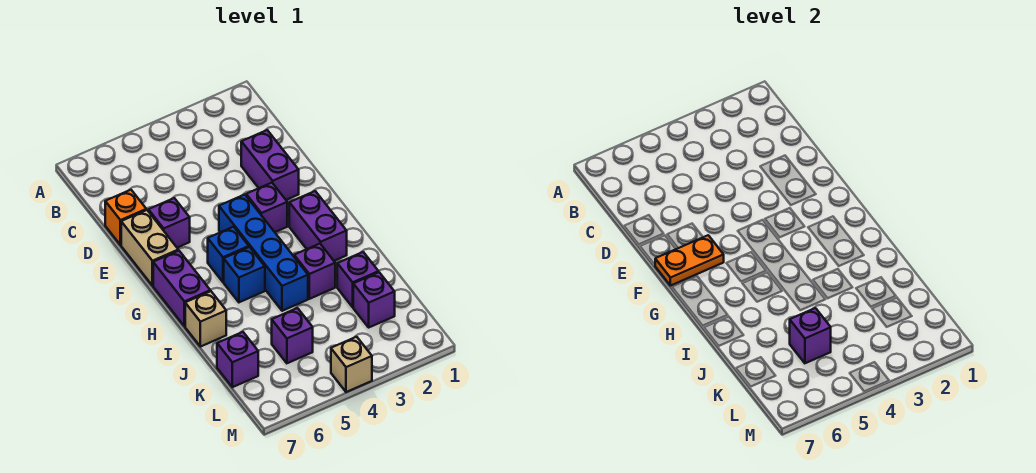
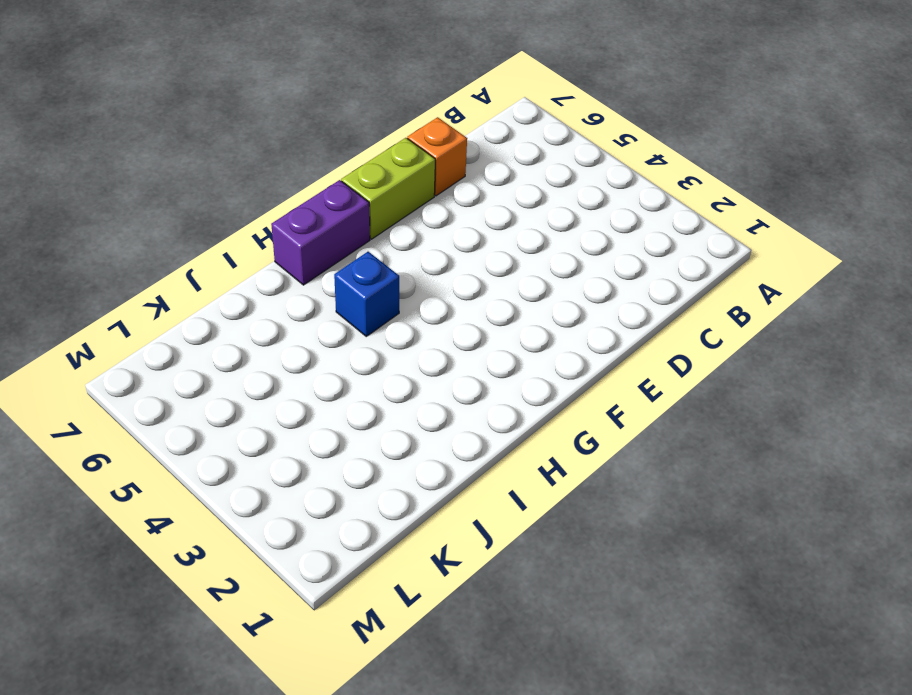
lime 1x2 brick [341,138,435,239] -> tan 1x2 brick [121,210,178,286]
none -> purple 1x2 brick [241,130,299,200]
none -> purple 1x1 brick [148,198,190,248]
none -> purple 1x1 brick [246,183,287,232]

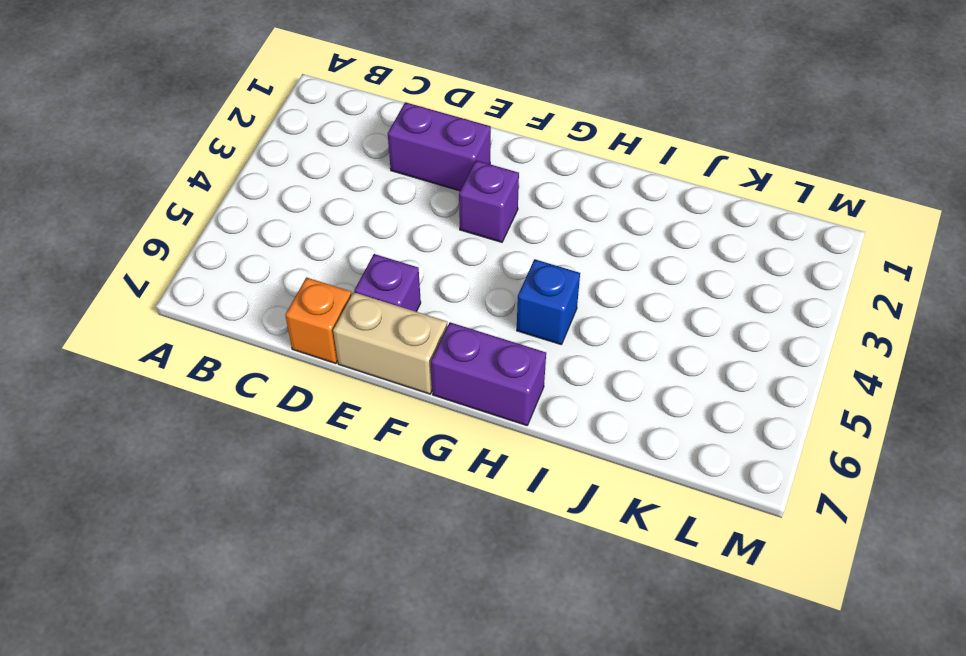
none -> blue 1x4 brick [219,195,308,311]
none -> purple 1x2 brick [289,191,347,261]
none -> blue 1x1 brick [208,227,249,282]

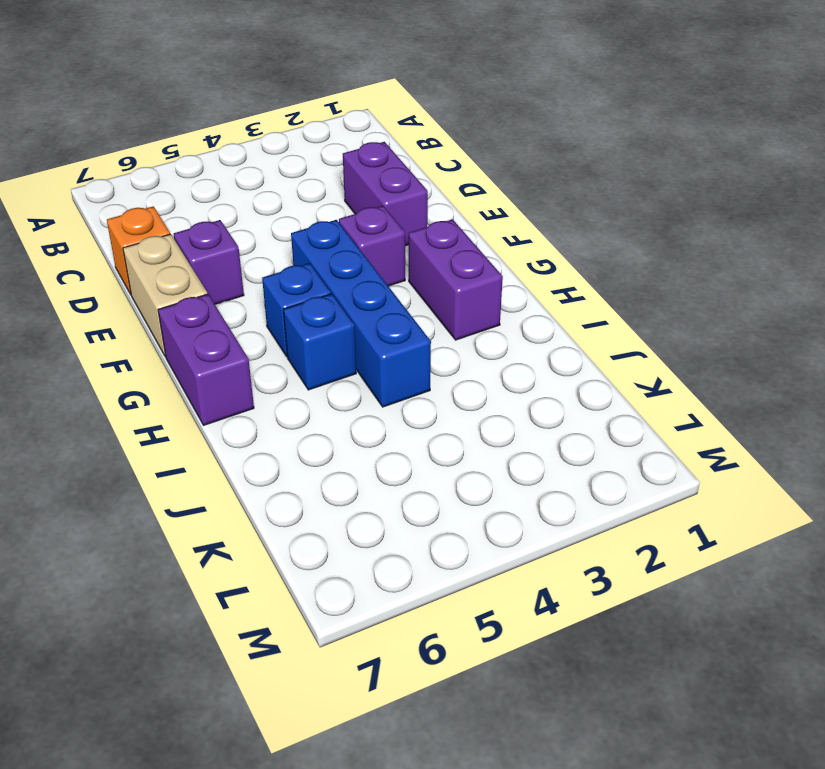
none -> purple 1x1 brick [294,244,335,299]
none -> tan 1x1 brick [185,291,226,347]
none -> purple 1x1 brick [337,252,379,307]

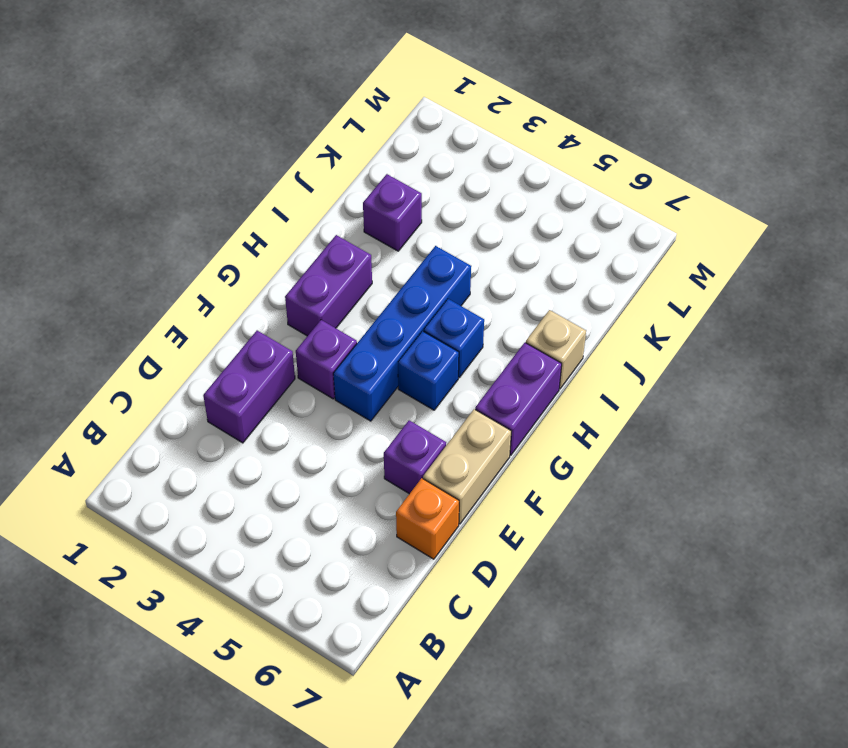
none -> purple 1x1 brick [294,244,335,299]
none -> purple 1x1 brick [353,272,395,327]
none -> purple 1x1 brick [272,308,313,363]

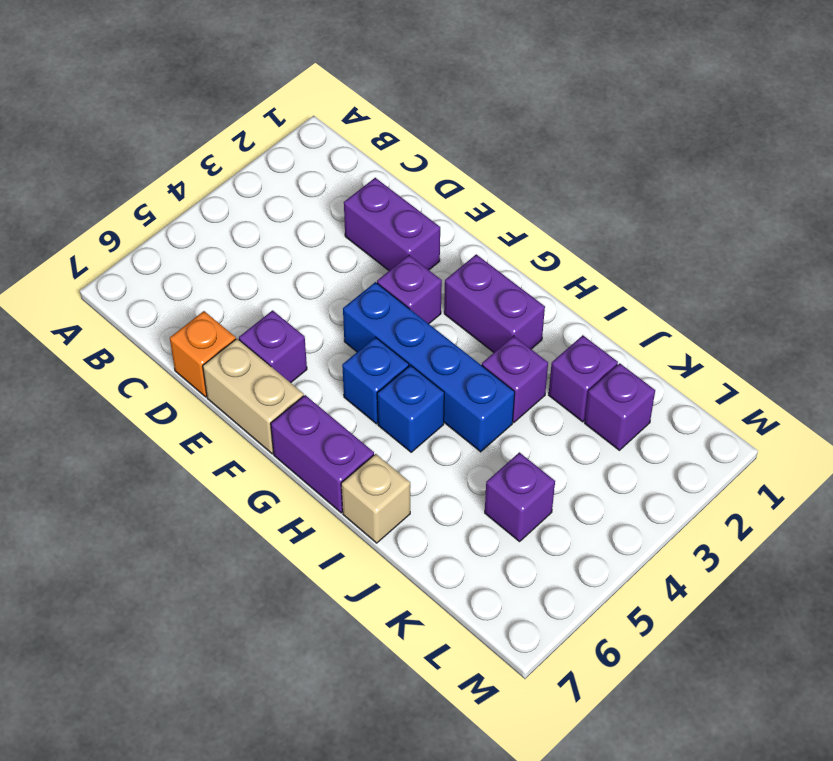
none -> purple 1x1 brick [217,332,258,387]
none -> tan 1x1 brick [331,337,372,392]
none -> orange 1x2 plate [655,235,724,286]

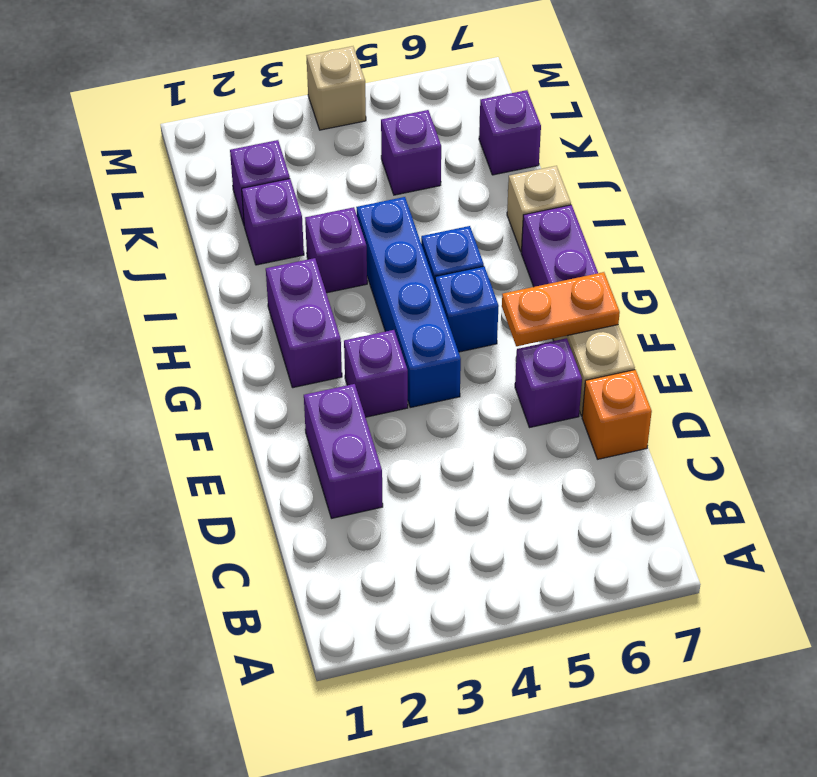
none -> purple 1x1 brick [790,308,831,363]

